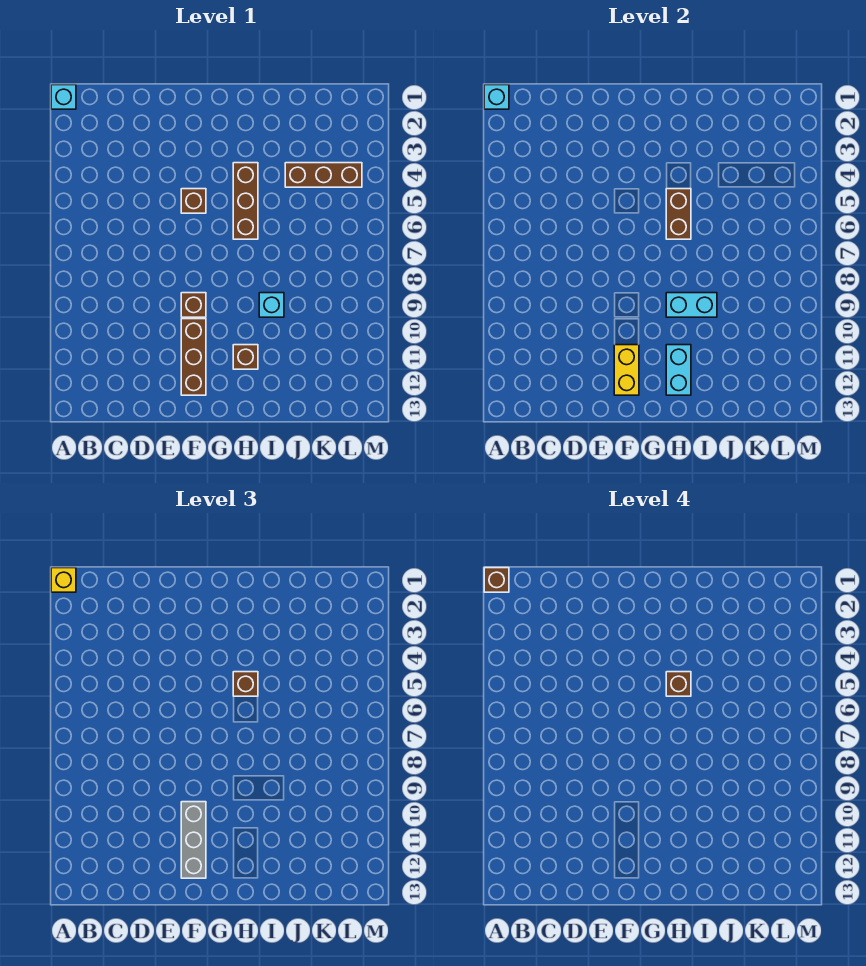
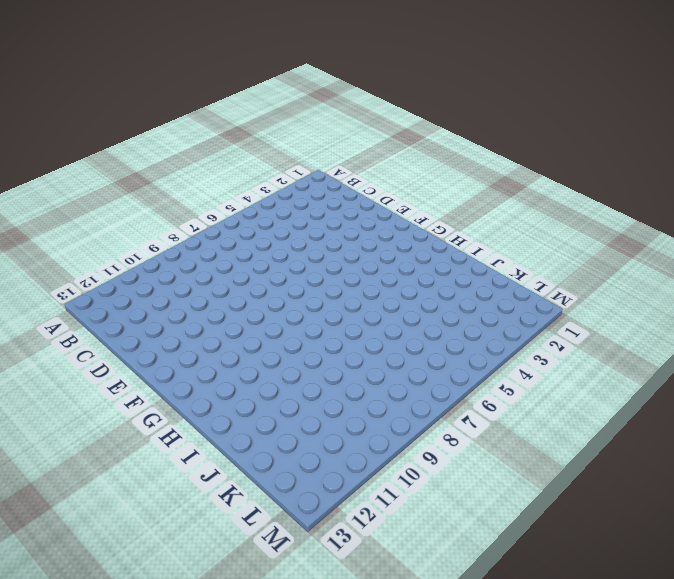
none -> cyan 1x1 brick [51,85,76,109]
none -> brown 1x1 brick [181,189,206,213]
none -> brown 1x1 brick [181,293,206,317]

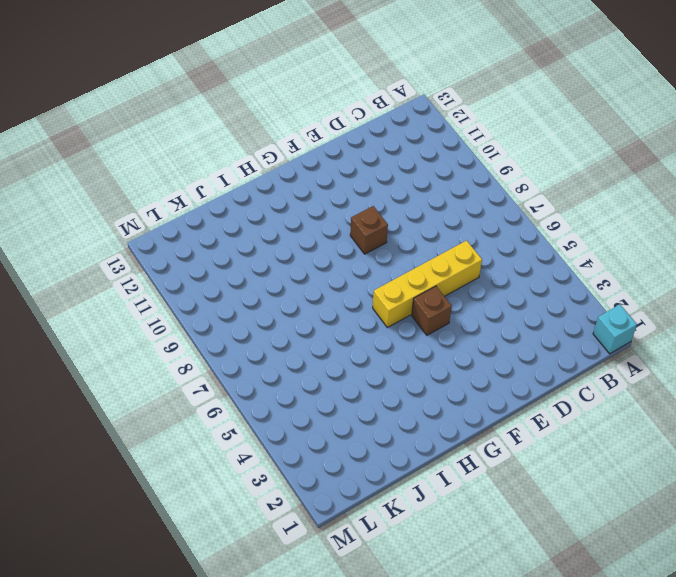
yellow 1x4 brick [373,240,482,327] -> none
none -> brown 1x3 brick [181,319,206,395]
none -> brown 1x3 brick [233,163,258,239]
none -> brown 1x1 brick [233,345,258,369]

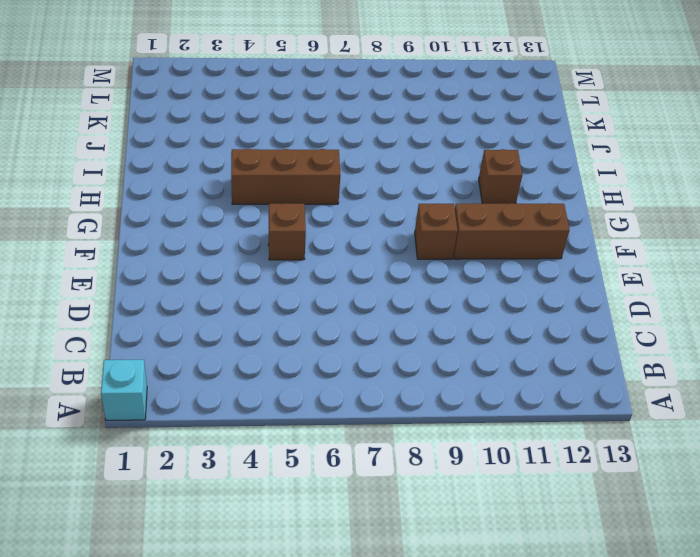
none -> cyan 1x1 brick [259,293,284,317]
none -> brown 1x3 brick [285,163,362,187]
none -> cyan 1x1 brick [484,85,509,109]

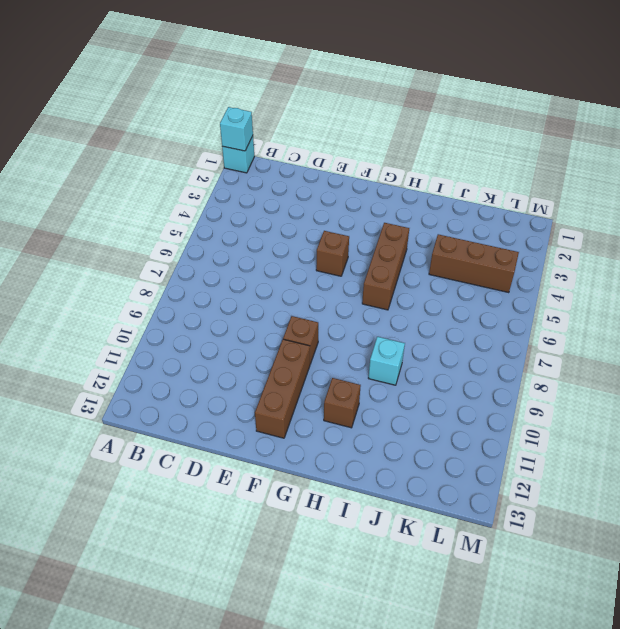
none -> yellow 1x2 brick [614,345,639,395]
none -> brown 1x2 brick [666,189,691,239]
none -> cyan 1x2 brick [666,293,717,317]

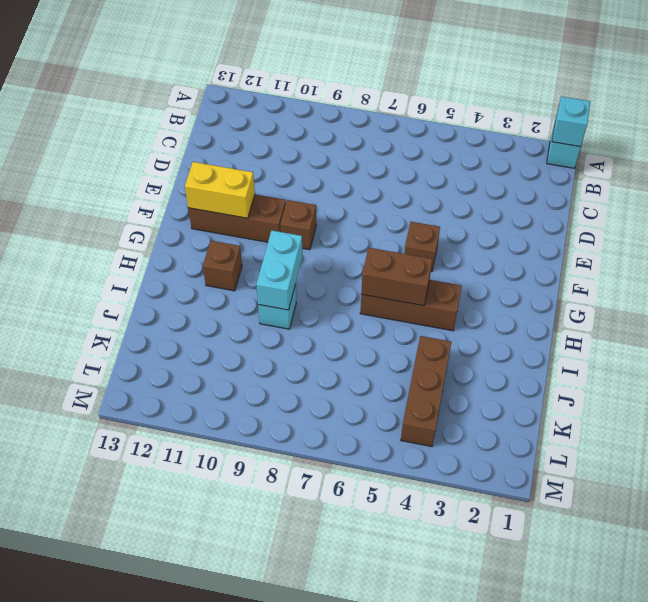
none -> cyan 1x2 brick [666,345,691,395]
none -> yellow 1x1 brick [51,568,76,592]
none -> grey 1x3 brick [181,802,206,878]

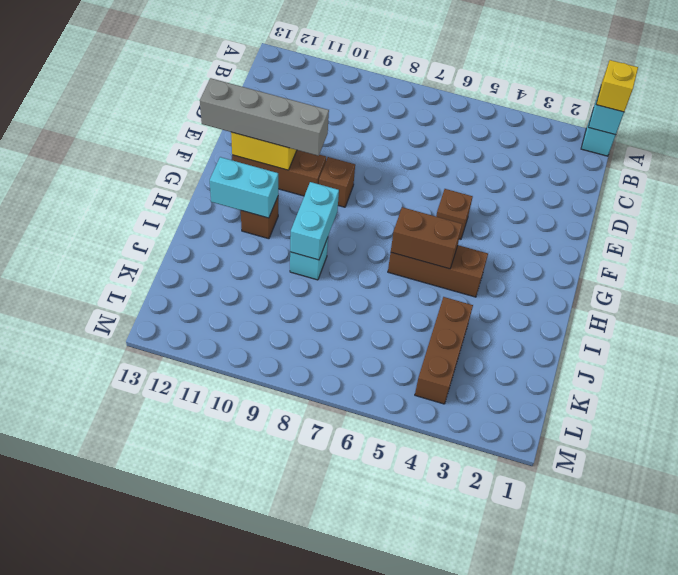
grey 1x4 brick [200,78,329,156] -> grey 1x3 brick [181,802,206,878]
none -> brown 1x1 brick [233,672,258,696]
none -> brown 1x1 brick [484,568,509,592]
none -> brown 1x1 brick [666,672,691,696]

